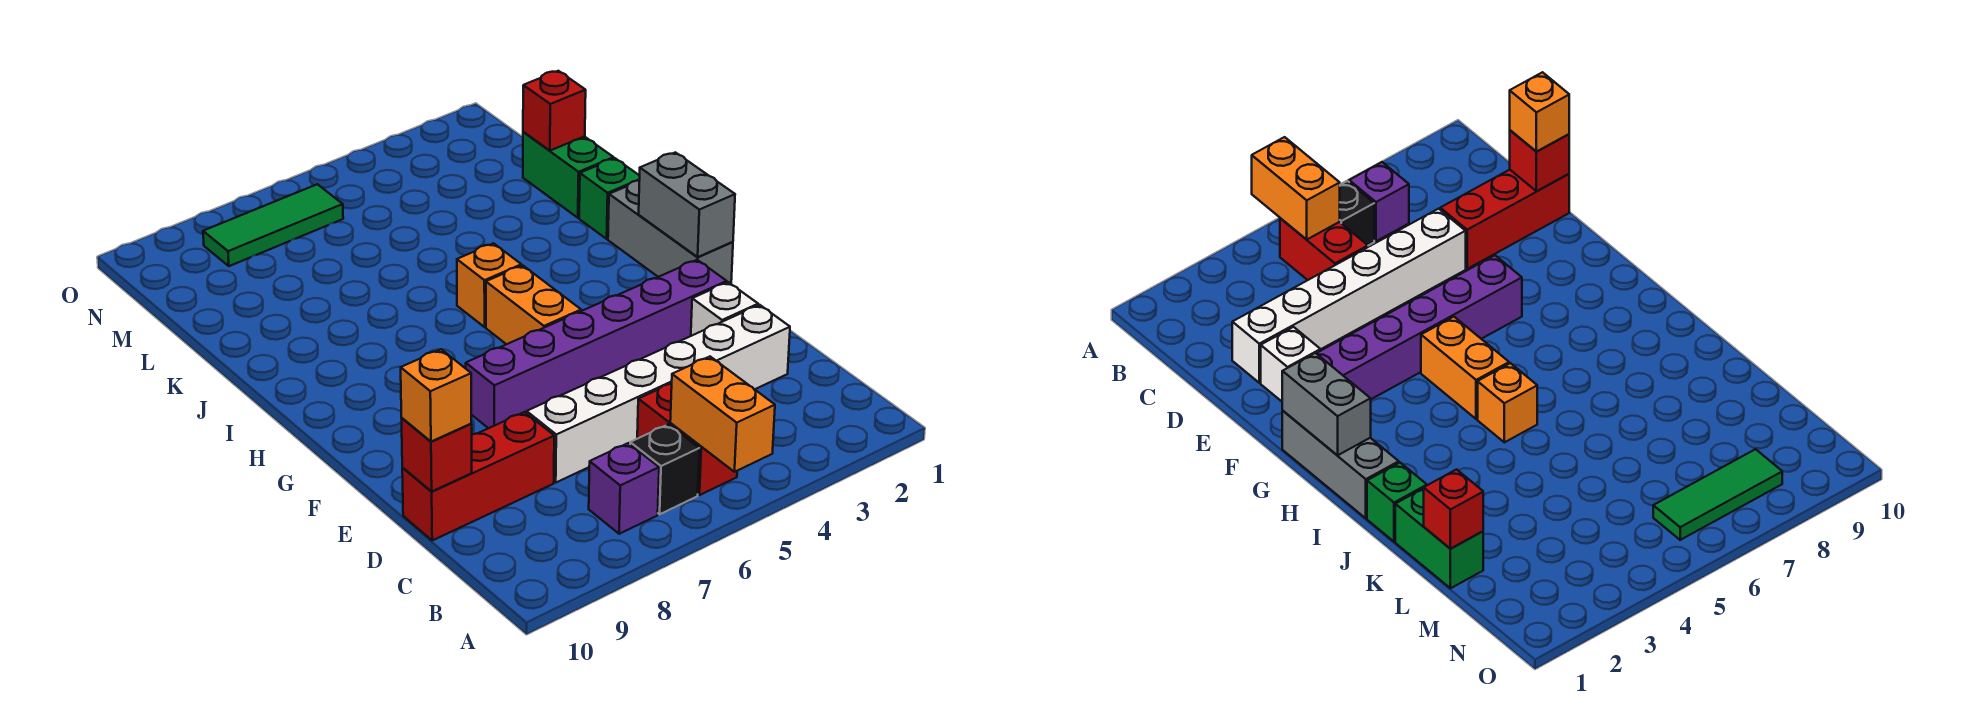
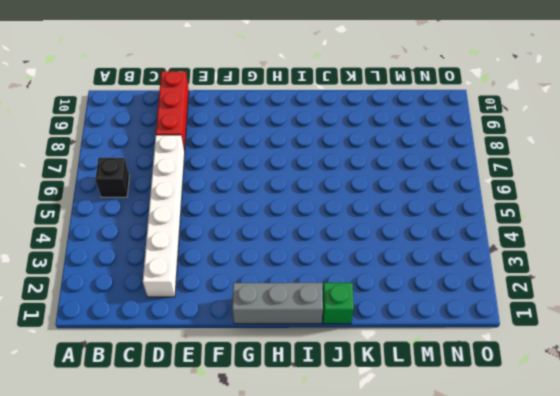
none -> red 1x2 brick [637,383,737,495]
none -> purple 1x1 brick [589,443,659,534]
none -> white 1x1 brick [691,282,758,336]

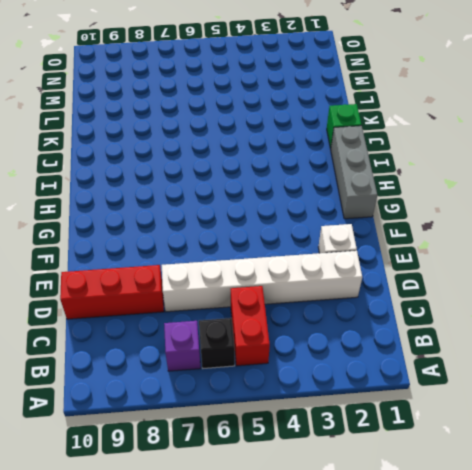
none -> purple 1x6 brick [466,260,727,428]
none -> orange 1x2 brick [486,266,581,344]
none -> orange 1x1 brick [457,243,521,327]

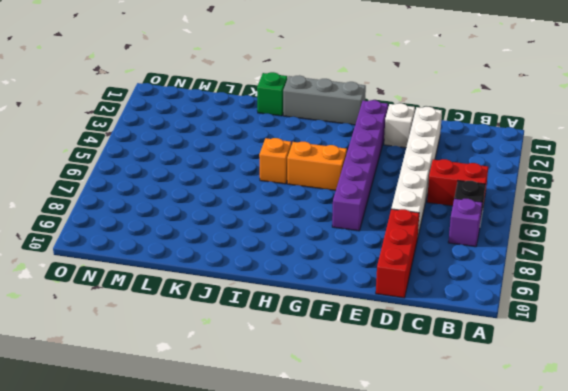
none -> green 1x2 brick [523,132,614,218]
none -> green 1x3 tile [203,184,343,266]
none -> orange 1x2 brick [670,357,775,472]

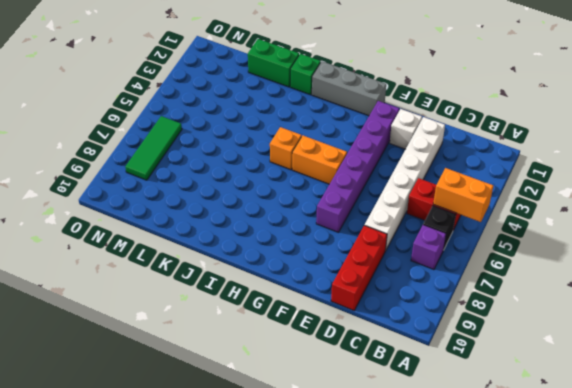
none -> red 1x1 brick [401,418,472,492]
none -> grey 1x2 brick [639,152,735,257]
none -> red 1x1 brick [523,71,586,151]

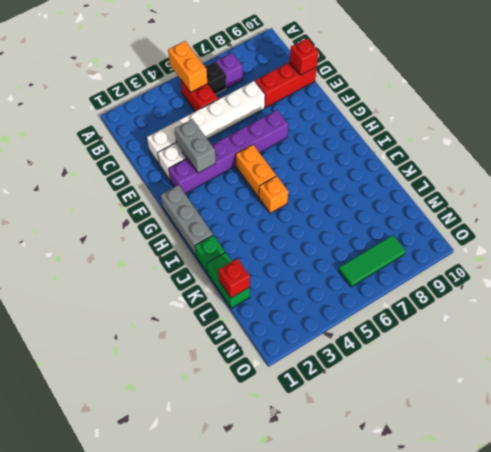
grey 1x2 brick [175,119,216,173] -> grey 1x2 brick moved to [639,152,735,257]
none -> orange 1x1 brick [401,349,471,442]

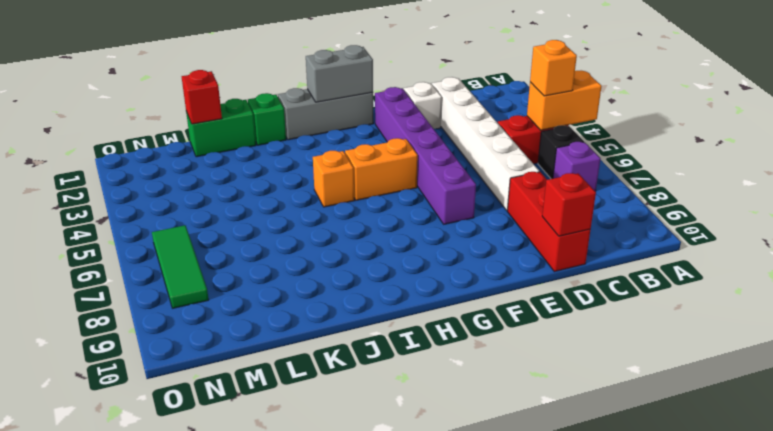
orange 1x1 brick [530,40,577,96] -> orange 1x1 brick moved to [401,349,471,442]

